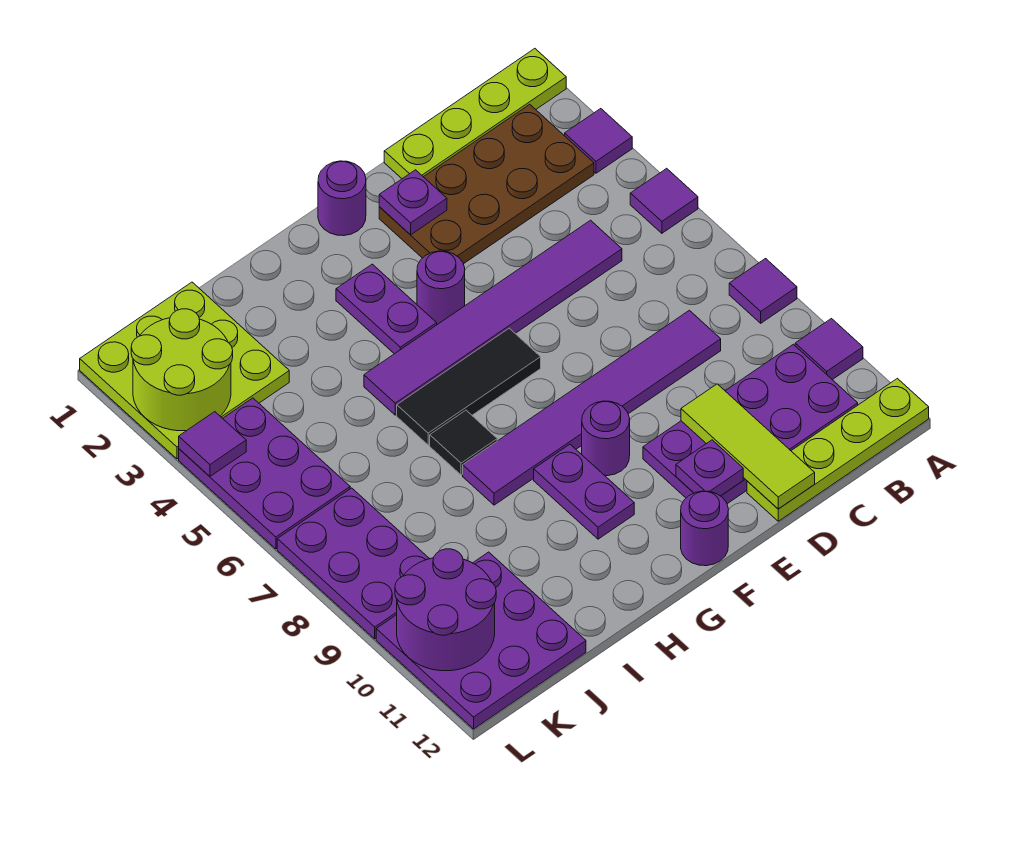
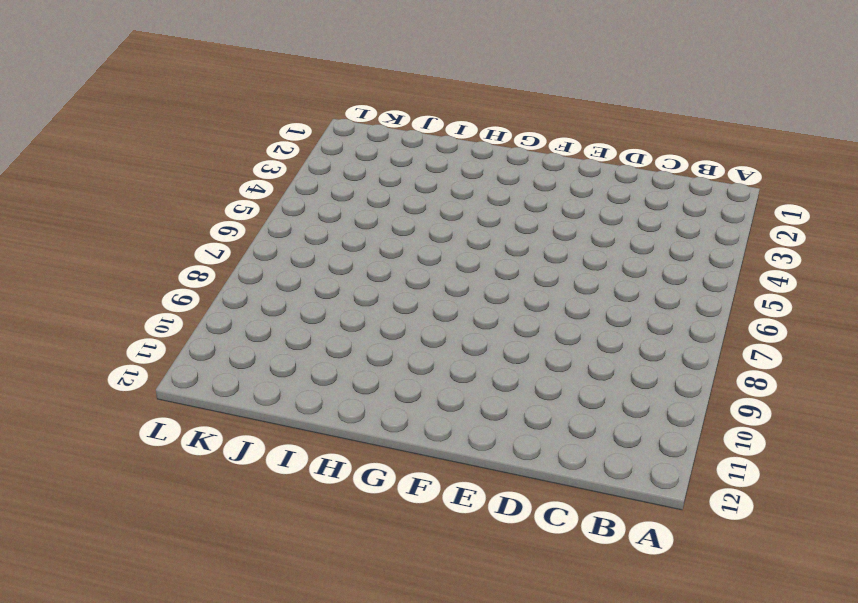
none -> lime 1x4 plate [384,49,566,179]
none -> purple 1x1 tile [565,109,632,173]
none -> purple 1x1 tile [630,168,698,233]

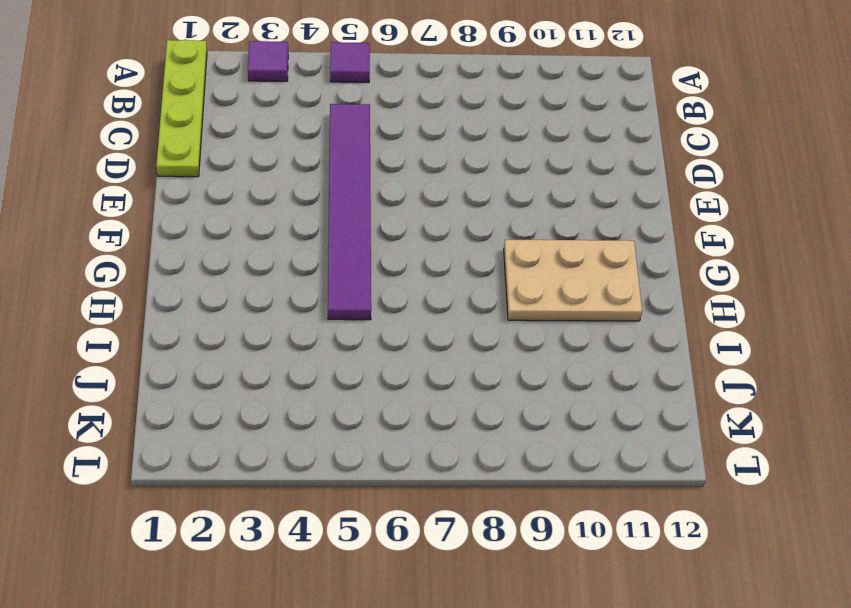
tan 2x3 plate [504,240,642,321] -> purple 1x2 plate [534,444,634,539]
none -> purple 1x1 tile [729,259,797,323]
none -> purple 1x1 tile [795,319,863,380]
none -> lime 1x4 plate [747,378,929,521]

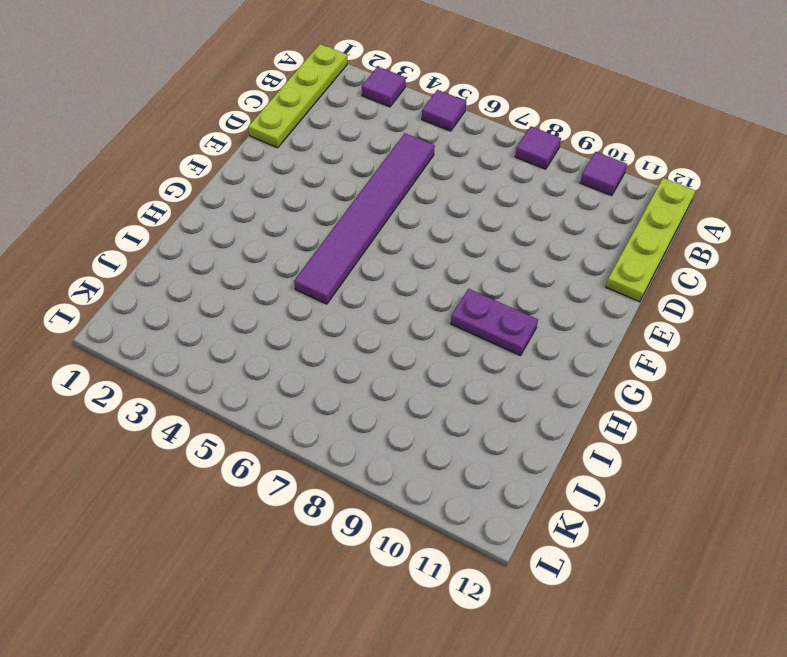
none -> brown 2x4 plate [379,104,594,264]
none -> purple 2x4 plate [643,344,858,504]
none -> purple 1x6 tile [463,310,721,505]

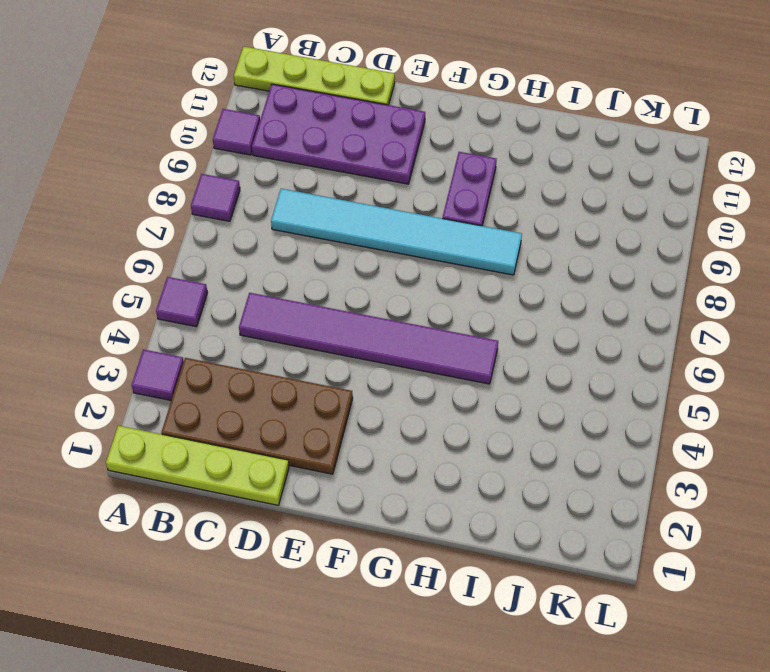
cyan 1x6 tile [271,189,522,275] -> purple 1x6 tile [463,310,721,505]
none -> purple 1x1 round brick [318,161,366,236]
none -> purple 1x1 round brick [417,251,465,325]
none -> black 1x3 tile [397,328,541,445]

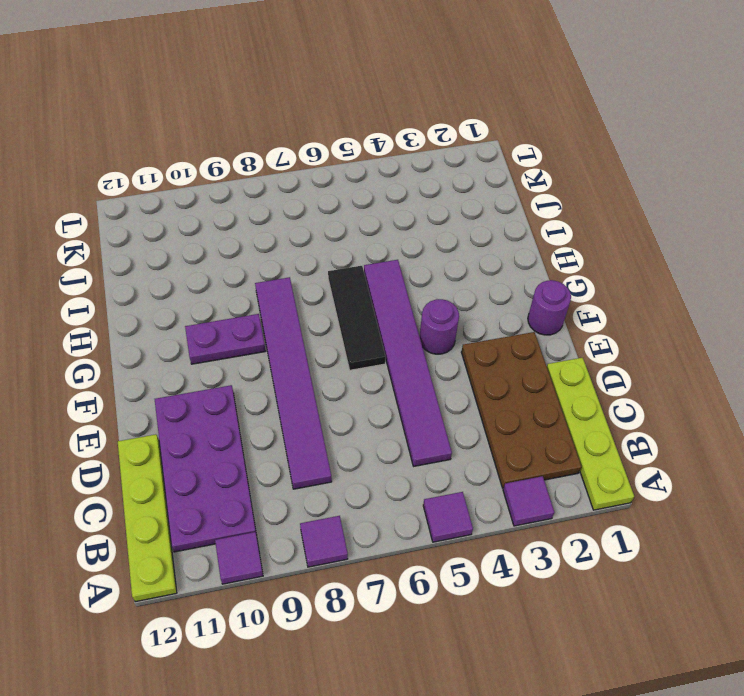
none -> purple 1x1 round brick [582,401,630,476]
none -> purple 1x1 round brick [681,491,728,566]
none -> purple 1x2 plate [336,264,437,354]

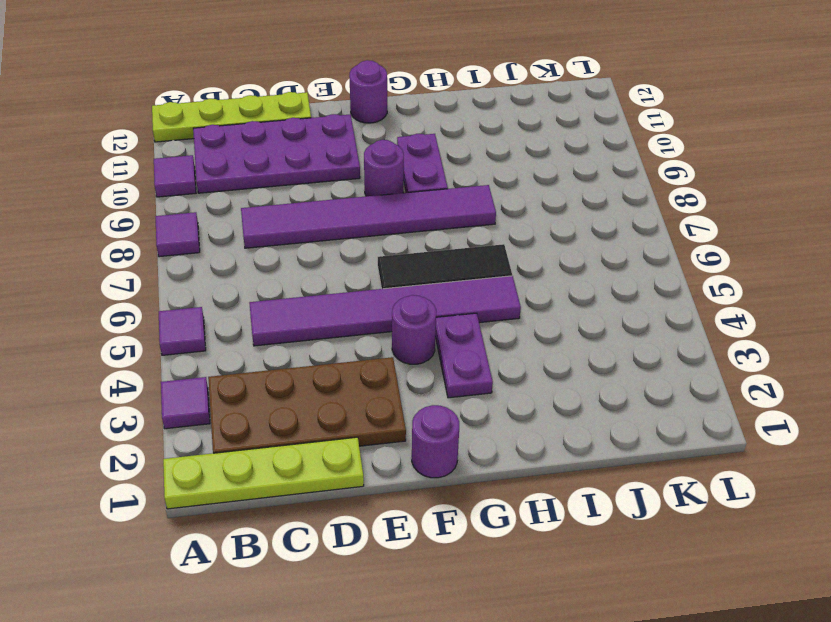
none -> black 1x1 tile [430,410,497,475]
none -> lime 3x3 plate [80,282,289,459]
none -> purple 3x3 plate [376,552,586,729]

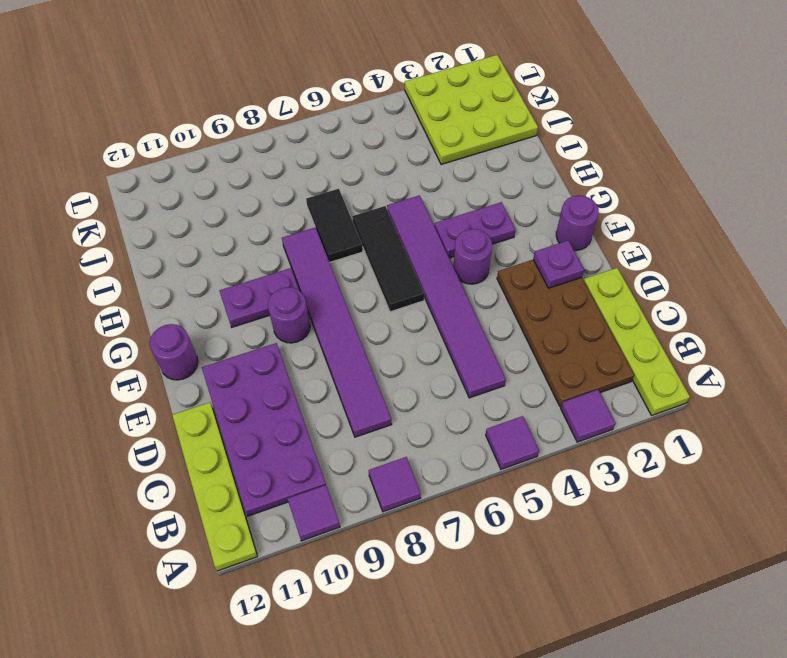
black 1x2 tile [306,189,363,262] -> black 1x1 tile [430,410,497,475]
none -> purple 3x3 plate [376,552,586,729]
none -> purple 2x3 plate [179,398,350,549]
none -> purple 2x3 plate [277,488,429,639]

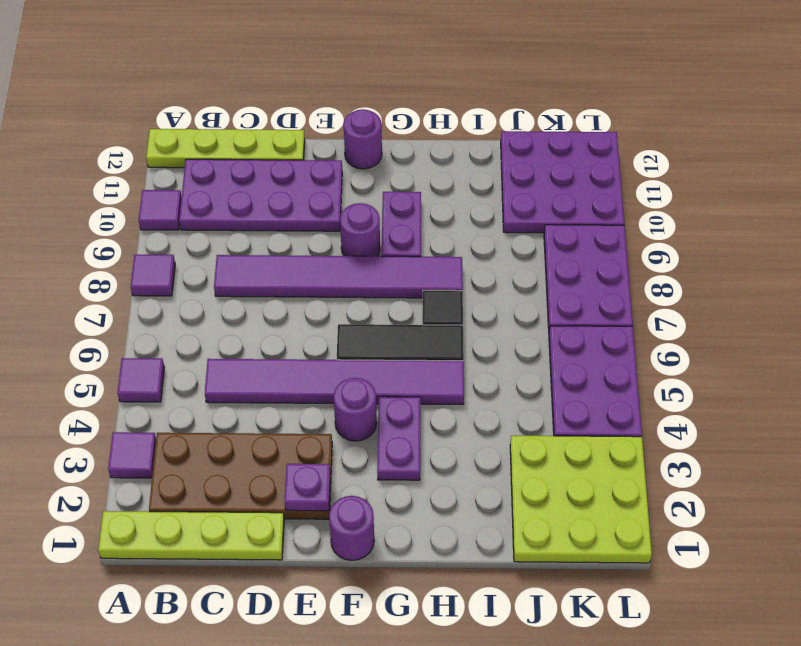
none -> lime 1x3 tile [681,384,815,509]
none -> purple 1x1 plate [676,440,743,496]
none -> lime 2x2 round brick [131,309,233,431]

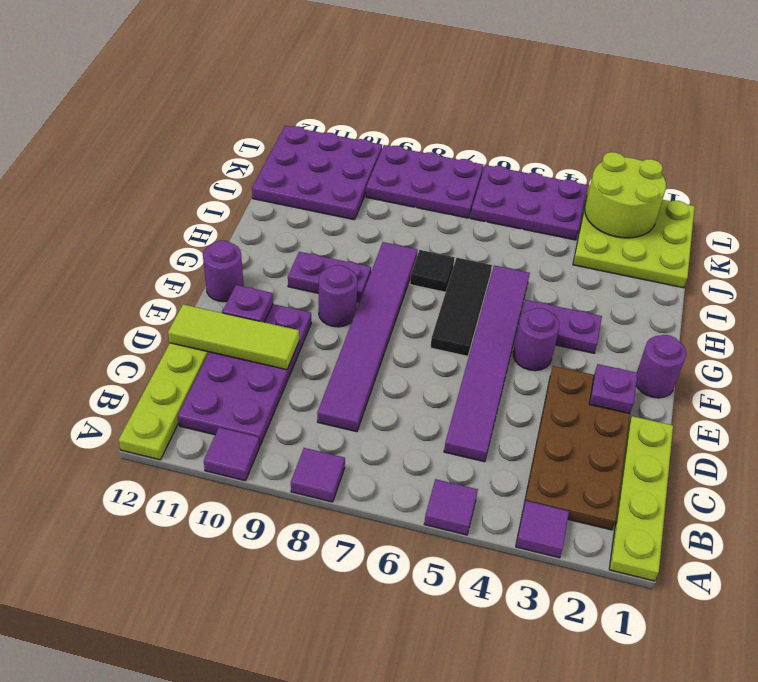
none -> purple 2x2 round brick [395,549,496,671]
none -> purple 1x1 tile [179,412,246,476]

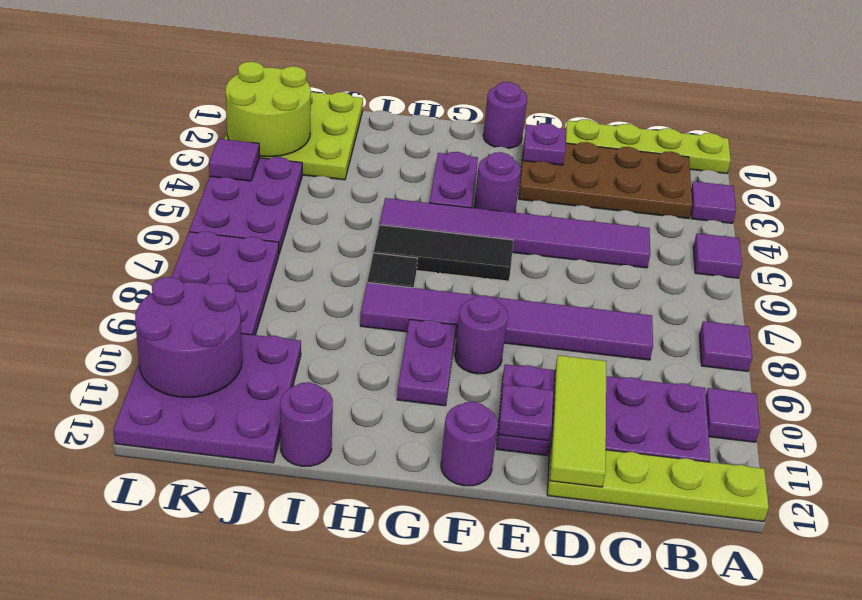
purple 1x1 round brick [280,382,333,466] -> none

